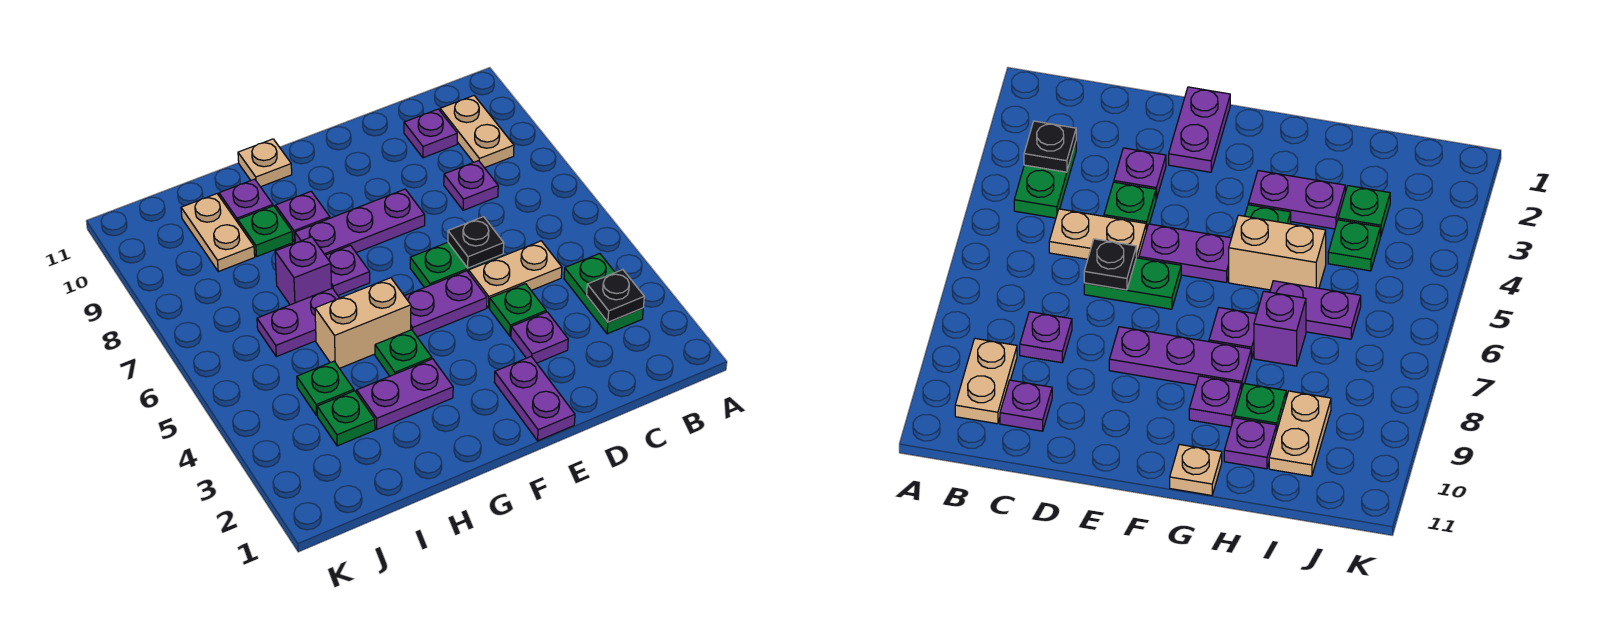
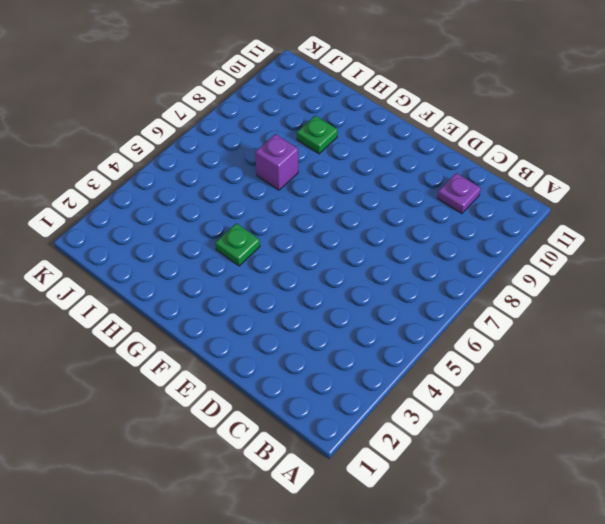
none -> green 1x2 plate [564,254,643,334]
none -> tan 1x2 plate [440,96,514,168]
none -> tan 1x2 plate [469,241,562,308]

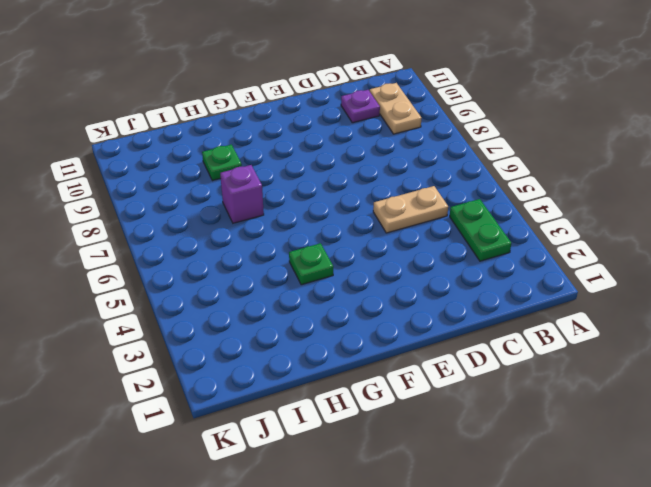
none -> purple 1x1 plate [444,161,498,210]
none -> purple 1x1 plate [511,312,568,363]
none -> green 1x1 plate [490,284,546,336]

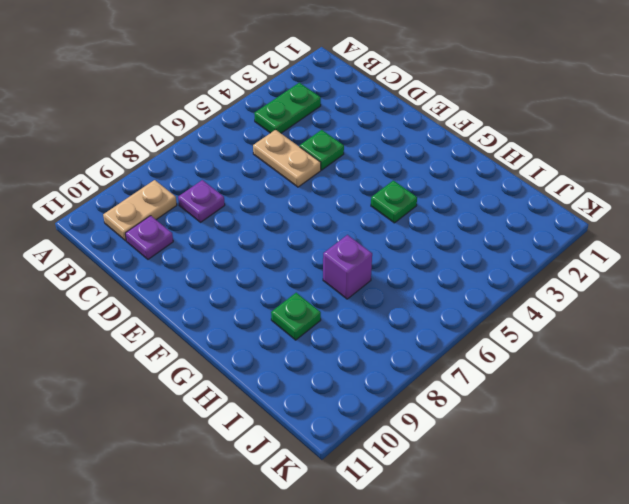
none -> purple 1x1 plate [511,312,568,363]
none -> green 1x2 plate [410,242,503,288]
none -> purple 1x2 plate [494,357,575,441]

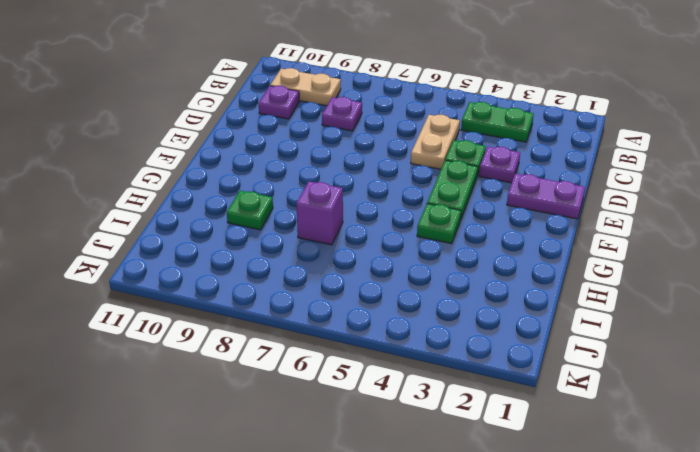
green 1x2 plate [427,160,478,218] -> green 1x2 plate moved to [410,242,503,288]
none -> purple 1x2 plate [405,271,487,337]
none -> purple 1x3 plate [295,189,425,255]
none -> purple 1x2 plate [357,359,453,429]

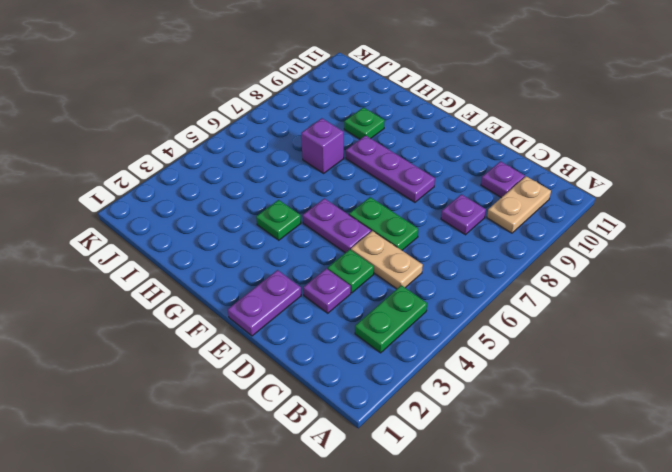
none -> purple 1x2 plate [357,359,453,429]
none -> tan 1x2 brick [315,278,411,368]
none -> purple 1x1 plate [325,245,370,295]

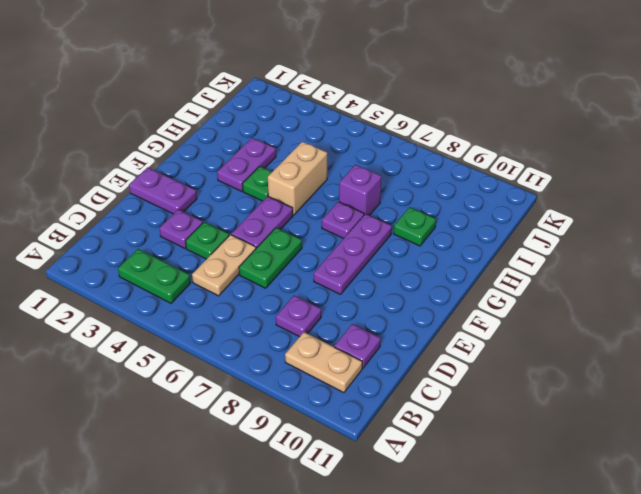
none -> purple 1x1 plate [276,192,330,242]
none -> tan 1x1 plate [238,139,292,187]
none -> purple 1x2 plate [257,288,339,357]

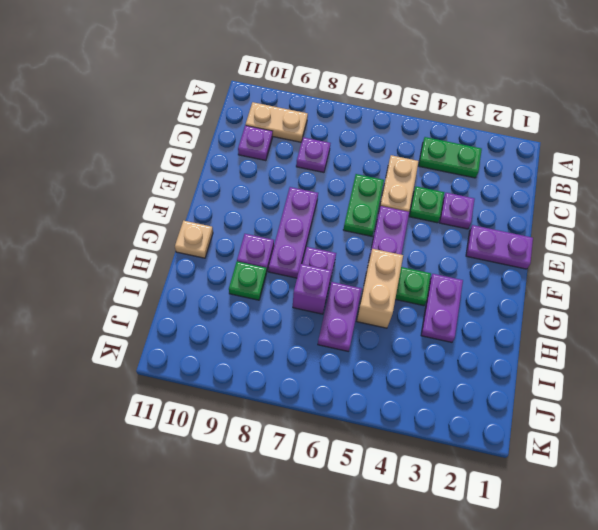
none -> purple 1x1 plate [219,179,273,222]
none -> green 1x1 plate [317,391,375,446]
none -> green 1x1 plate [297,361,354,415]

